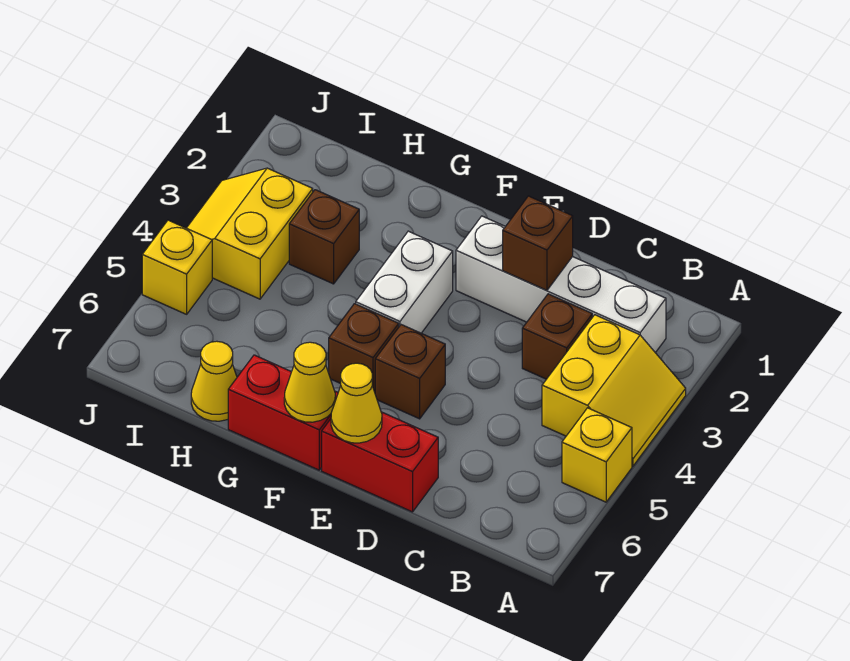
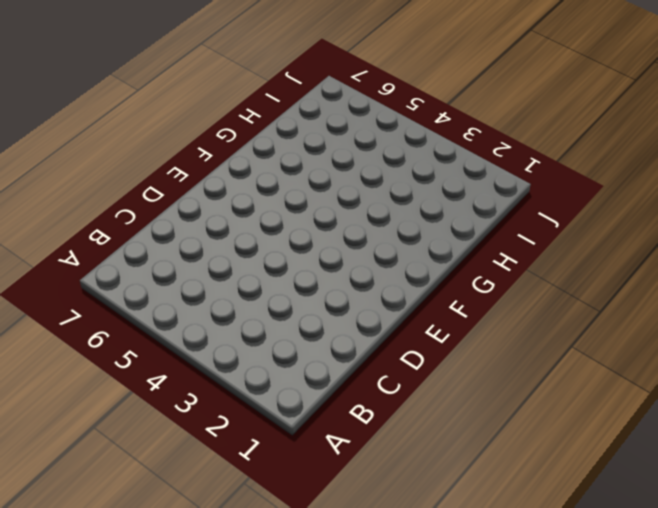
none -> yellow 2x2 slope [542,315,686,466]
none -> yellow 1x1 brick [562,408,632,502]
none -> white 1x4 brick [456,216,666,353]

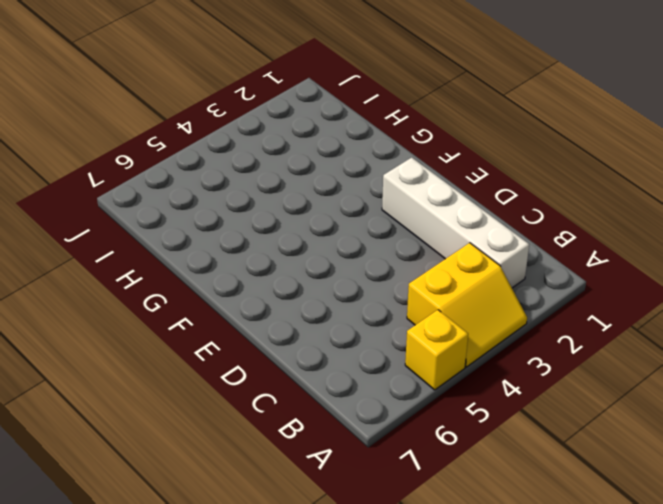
none -> brown 1x1 brick [522,294,592,379]
none -> red 1x2 brick [322,412,438,512]
none -> brown 1x1 brick [375,325,445,419]

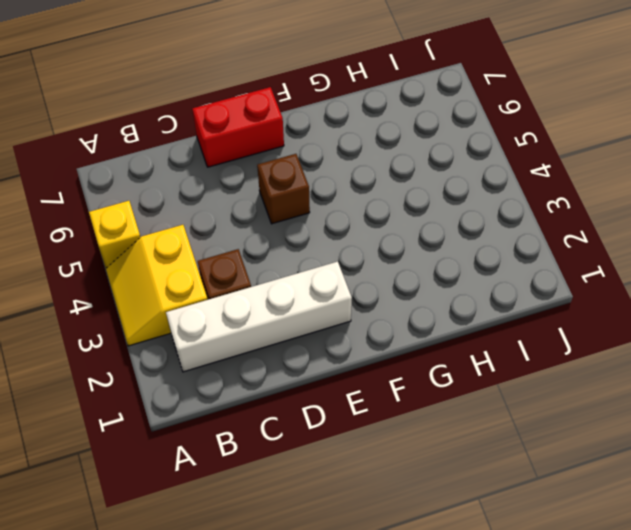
none -> white 1x2 brick [356,231,453,333]
none -> brown 1x1 brick [329,304,399,392]
none -> red 1x2 brick [228,355,338,470]

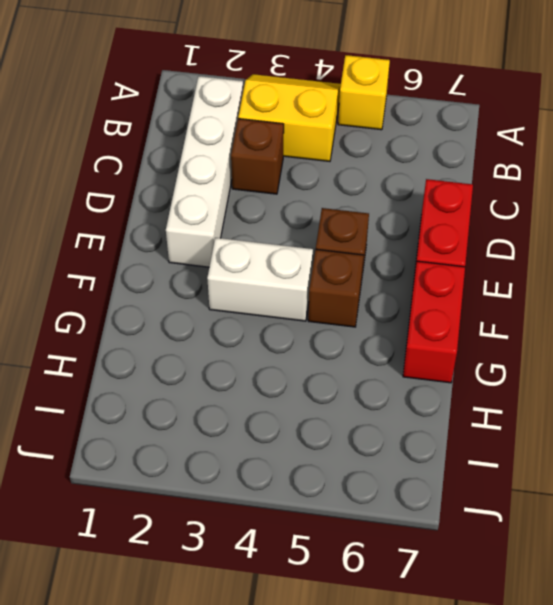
none -> brown 1x1 brick [289,190,359,284]
none -> yellow 1x1 cone [191,341,237,421]
none -> yellow 2x2 slope [187,168,313,299]

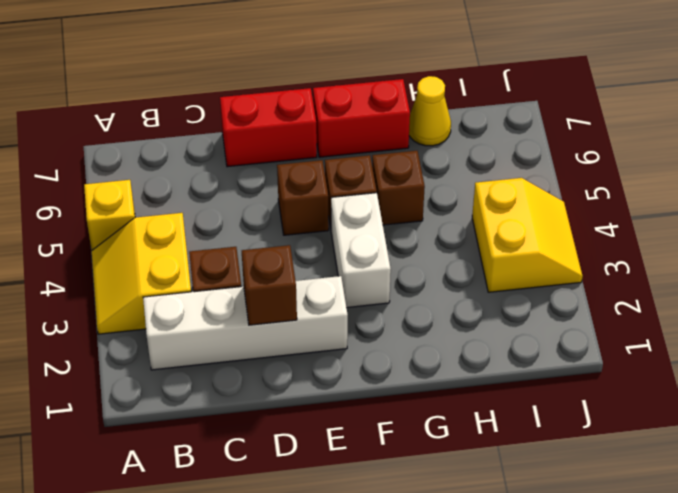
brown 1x1 brick [372,151,425,225] -> brown 1x1 brick moved to [289,190,359,284]
none -> yellow 1x1 brick [142,220,212,314]
none -> yellow 1x1 cone [331,363,382,443]
none -> yellow 1x1 cone [284,342,335,422]

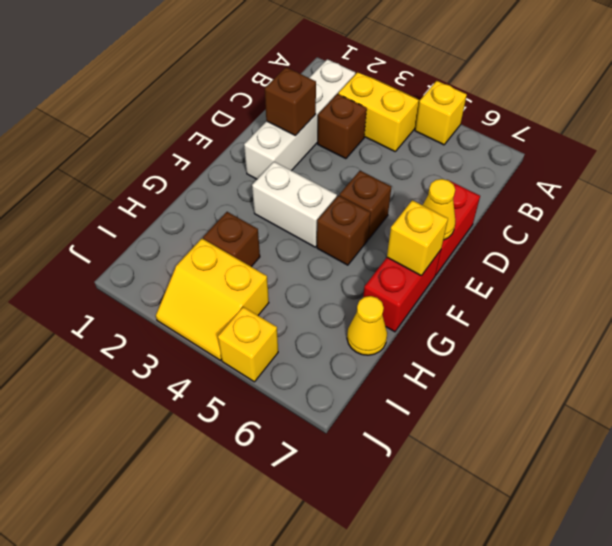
yellow 1x1 brick [387,200,448,276] -> yellow 1x1 cone [284,342,335,422]

